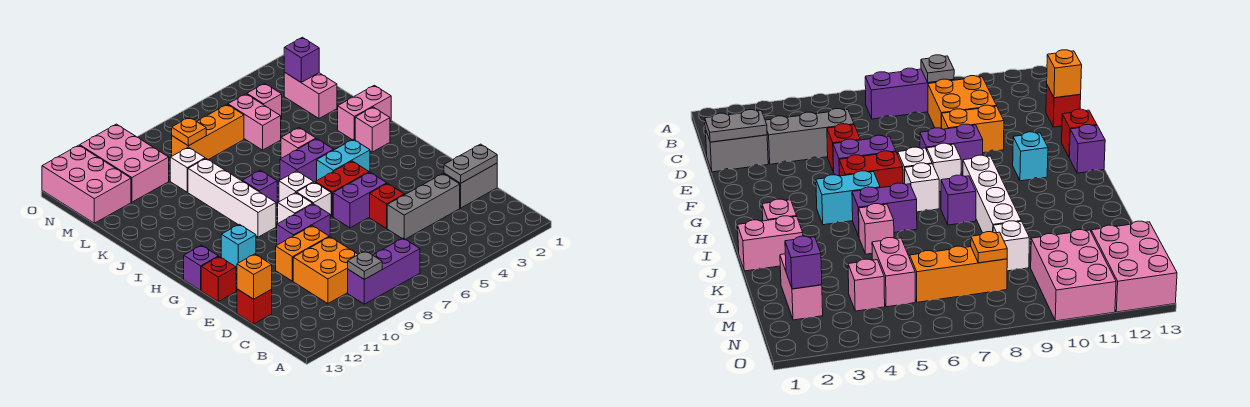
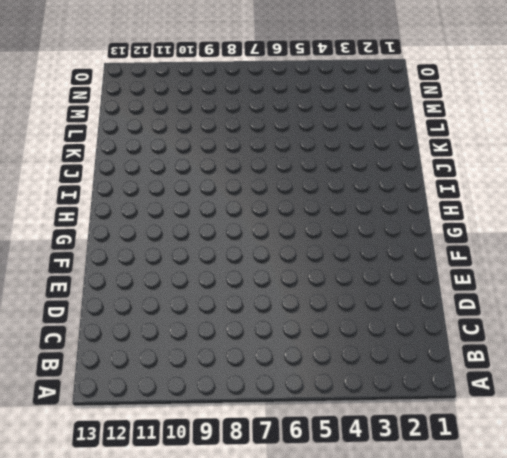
none -> purple 1x3 brick [348,238,420,304]
none -> orange 2x2 brick [293,237,358,304]
none -> grey 1x2 brick [444,163,497,208]
none -> grey 1x3 brick [387,174,460,239]

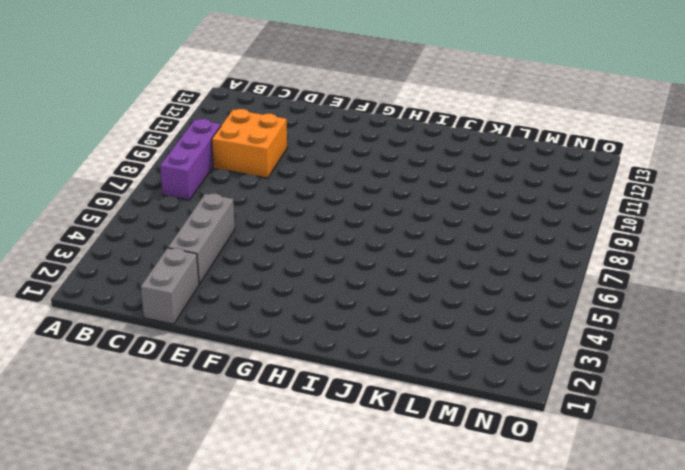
none -> red 1x1 brick [237,289,272,324]
none -> red 1x1 brick [370,183,404,228]
none -> orange 1x2 brick [276,226,329,281]
none -> purple 1x2 brick [333,172,387,228]

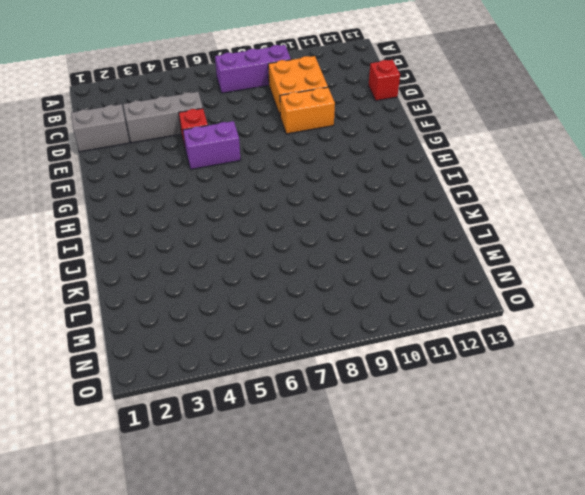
none -> purple 1x2 brick [277,204,330,245]
none -> red 1x1 brick [201,257,236,301]
none -> red 1x2 brick [315,161,369,217]
none -> white 1x1 brick [297,182,331,218]

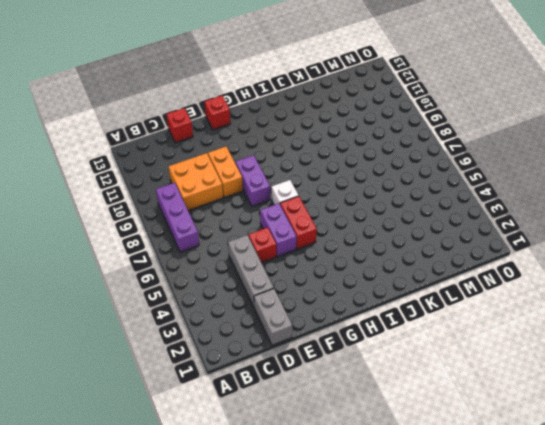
none -> white 1x1 brick [278,193,313,223]
none -> cyan 1x1 brick [221,224,256,268]
none -> purple 1x1 brick [184,245,218,290]
none -> cyan 1x2 brick [317,139,370,180]

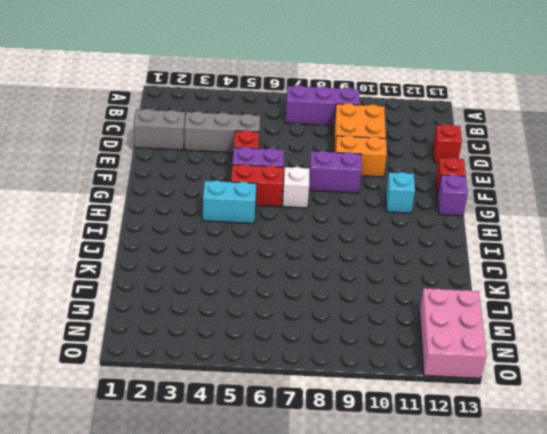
none -> white 1x1 brick [278,193,313,223]
none -> white 1x1 brick [279,171,314,202]
none -> white 1x4 brick [188,158,276,237]
none -> pink 1x1 brick [355,107,390,152]

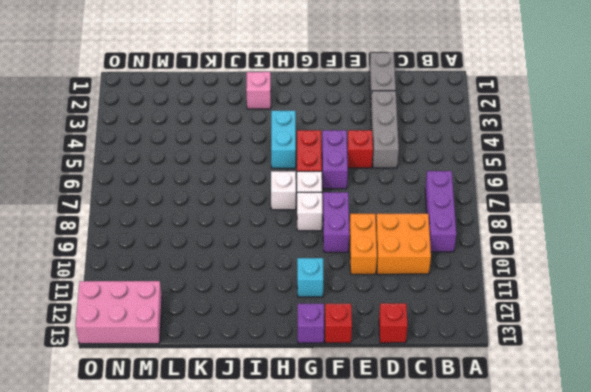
none -> white 1x4 brick [188,158,276,237]
none -> purple 1x2 brick [280,139,334,182]
none -> purple 1x1 brick [242,170,277,206]
none -> pink 1x2 brick [338,85,391,140]

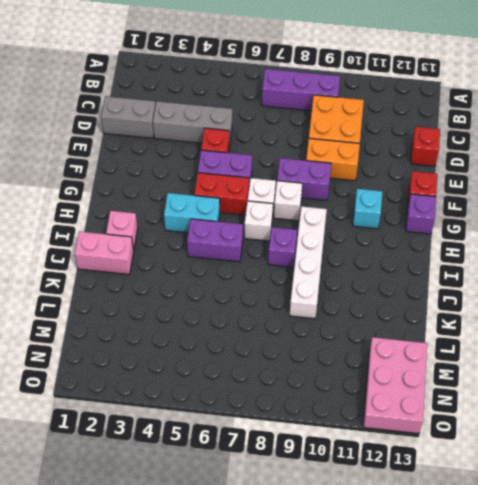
none -> pink 1x1 brick [281,128,316,158]
none -> pink 1x2 brick [284,72,337,118]
none -> pink 1x2 brick [228,94,281,150]
none -> white 1x1 brick [170,147,205,192]

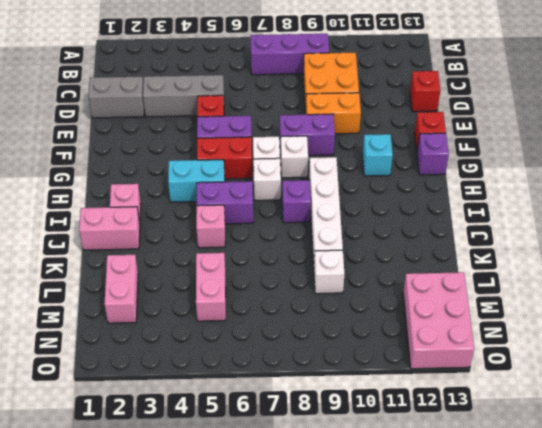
none -> pink 1x1 brick [247,83,282,119]
none -> orange 1x3 brick [172,105,244,160]
none -> pink 2x3 brick [80,124,169,202]
none -> grey 1x1 plate [348,251,382,279]

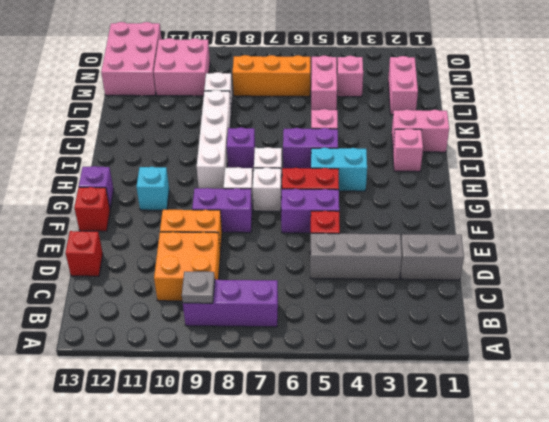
pink 2x2 brick [154,38,210,96] -> pink 2x3 brick [80,124,169,202]
none -> grey 1x2 plate [444,144,497,183]
none -> orange 1x1 brick [237,254,272,299]
none -> purple 1x1 brick [284,37,319,83]
none -> orange 1x1 plate [172,117,206,146]

